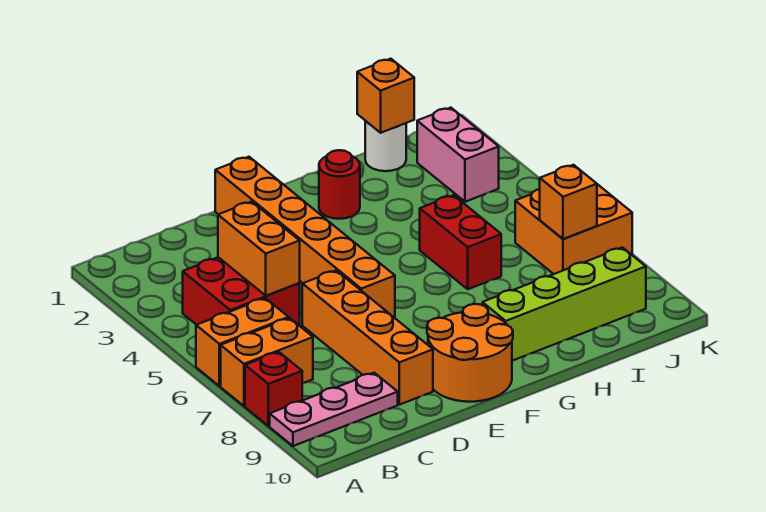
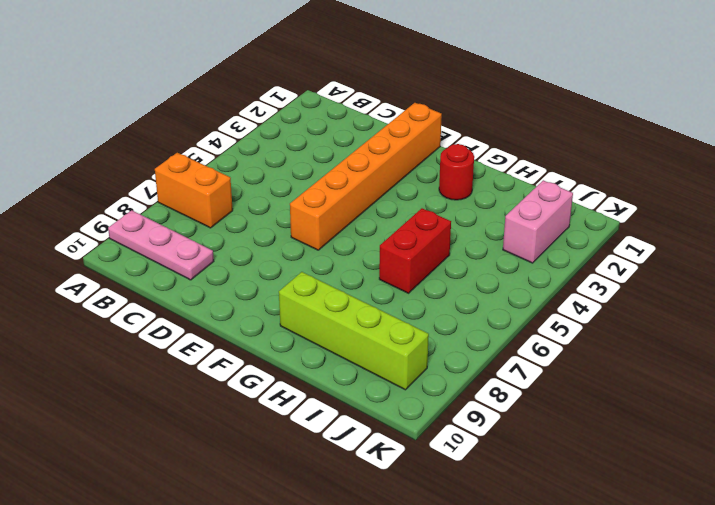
none -> orange 1x2 brick [196,298,289,386]
none -> red 1x1 brick [245,352,302,426]
none -> red 2x2 brick [183,257,300,326]

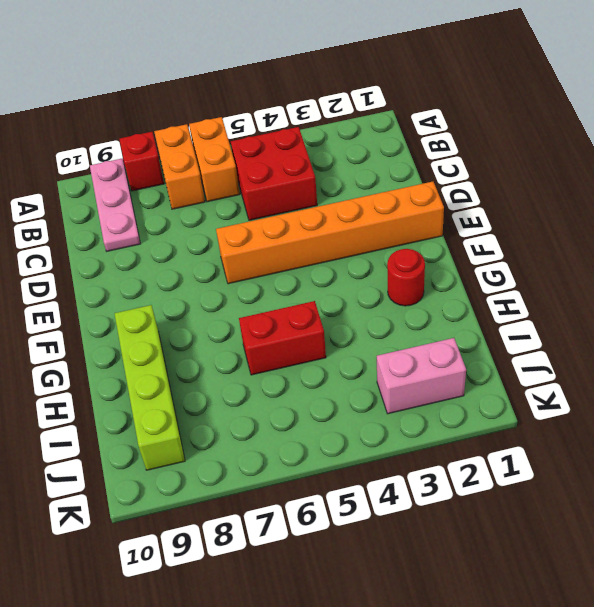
none -> orange 1x4 brick [302,271,433,405]
none -> orange 2x2 round brick [427,304,513,402]
none -> white 1x1 round brick [365,121,406,171]

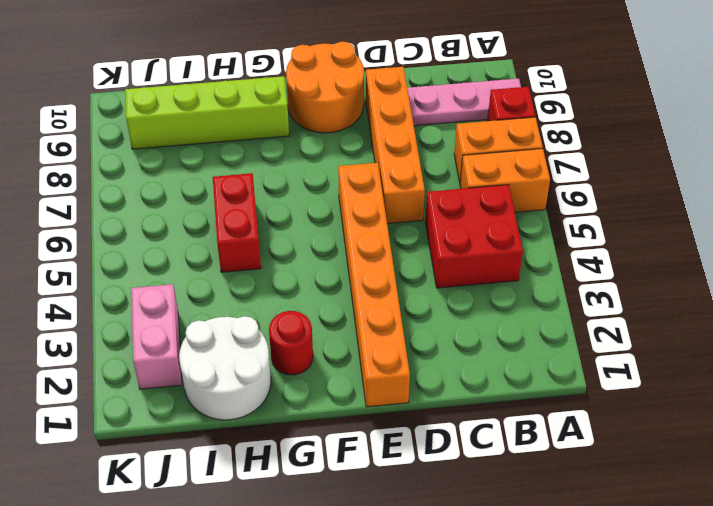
white 2x2 round brick [179,316,271,420] -> white 1x1 round brick [365,121,406,171]
none -> orange 2x2 brick [515,184,632,274]
none -> orange 1x2 brick [218,202,300,296]
none -> orange 1x1 brick [357,59,414,133]

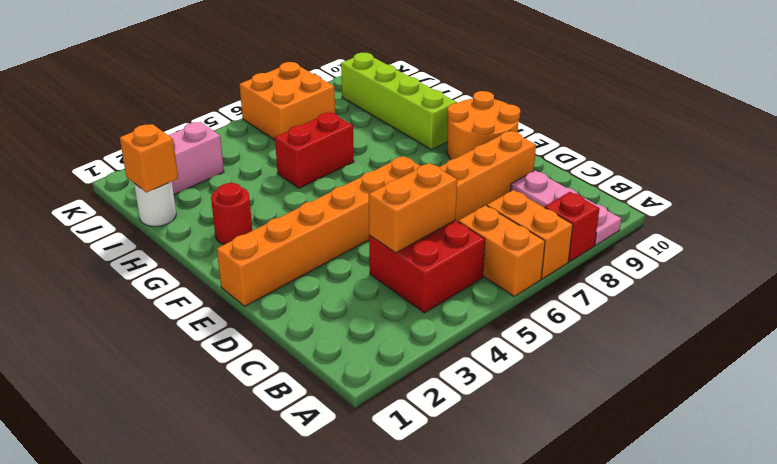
none -> orange 1x1 brick [540,165,597,239]

